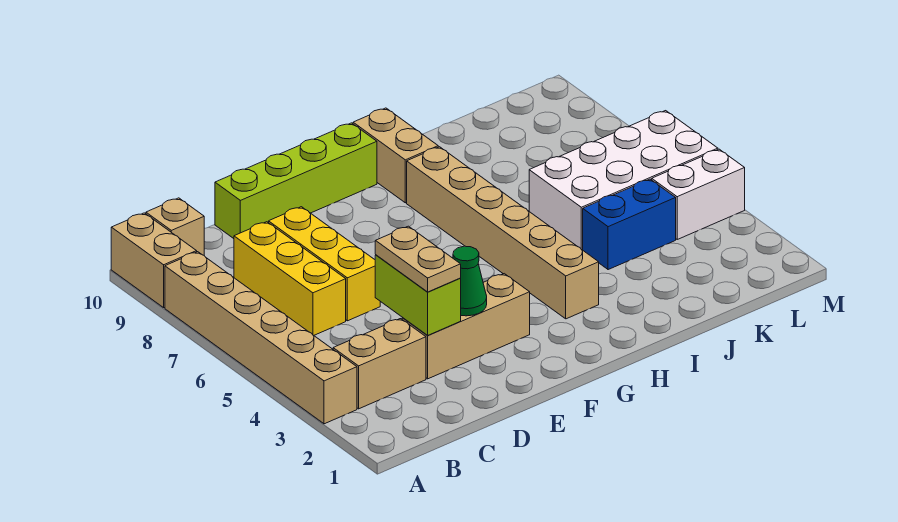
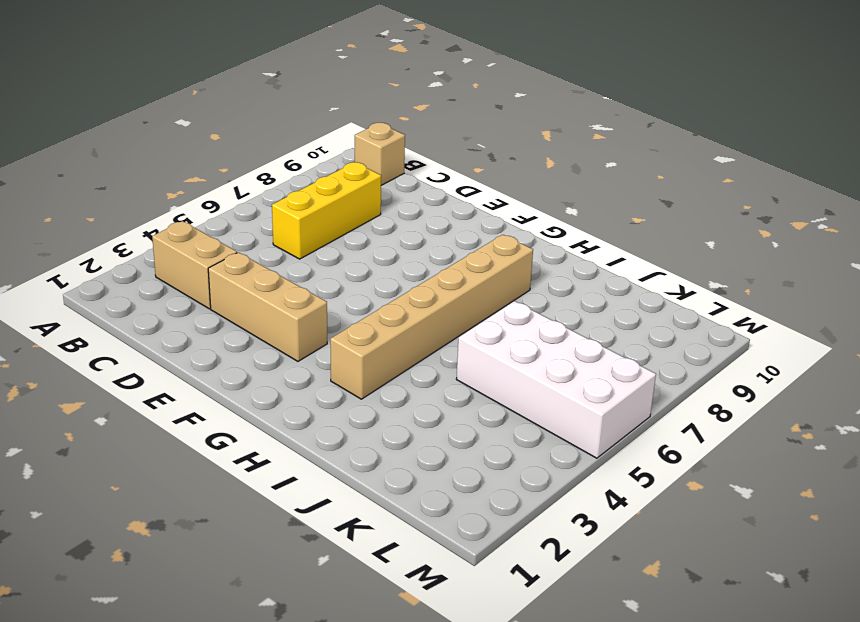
none -> tan 1x6 brick [165,252,357,424]
none -> tan 1x2 brick [111,213,197,308]
none -> yellow 1x3 brick [269,207,380,321]

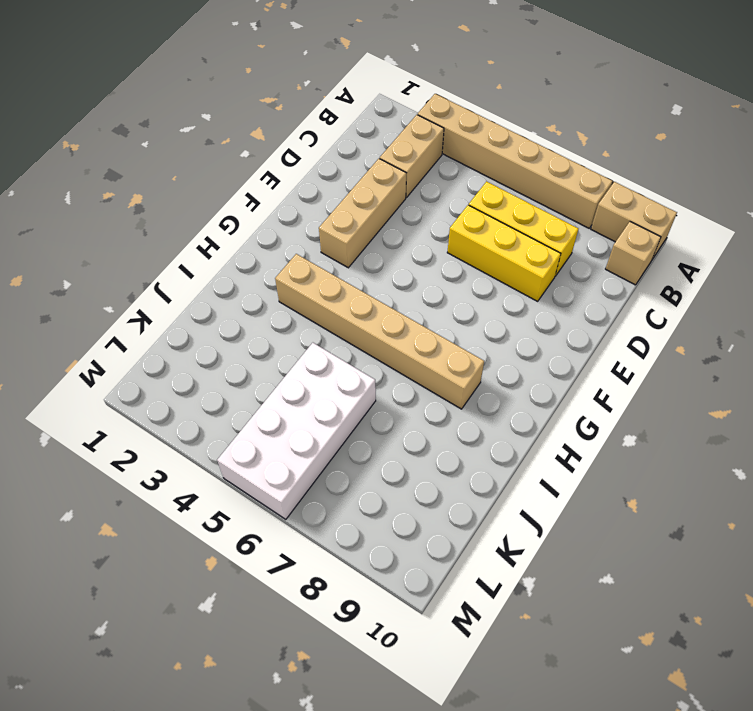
none -> lime 1x4 brick [215,123,377,239]
none -> tan 1x2 brick [353,108,438,203]
none -> blue 1x2 brick [583,179,676,270]

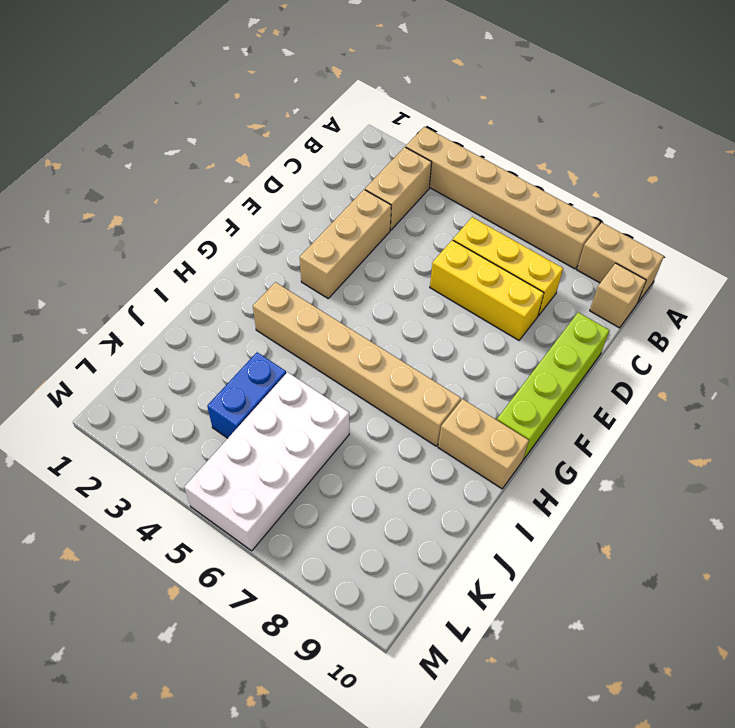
none -> white 1x2 brick [652,149,745,239]
none -> lime 1x2 brick [375,255,461,335]
none -> green 1x1 cone [453,246,487,316]

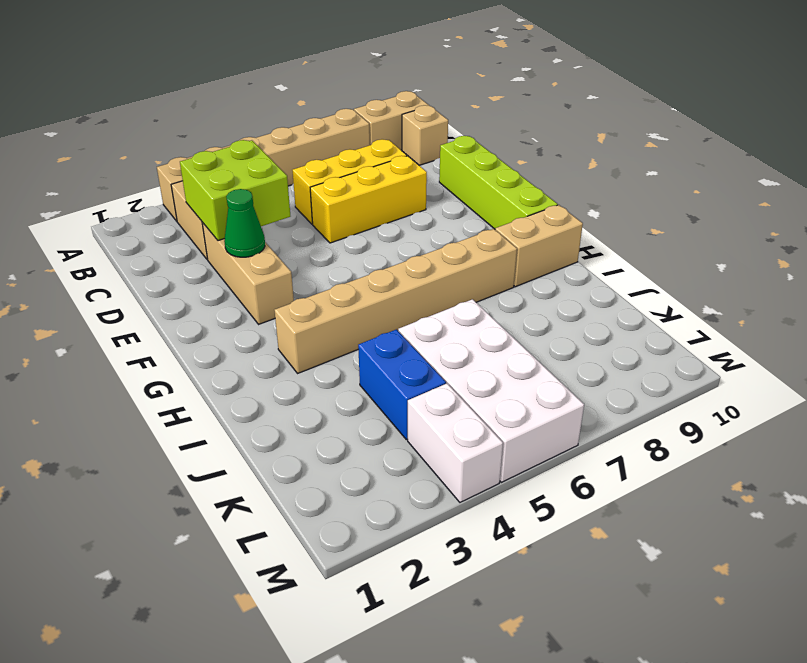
lime 2x2 brick [180,140,290,241] -> lime 1x2 brick [375,255,461,335]
none -> tan 1x2 plate [375,226,461,292]

